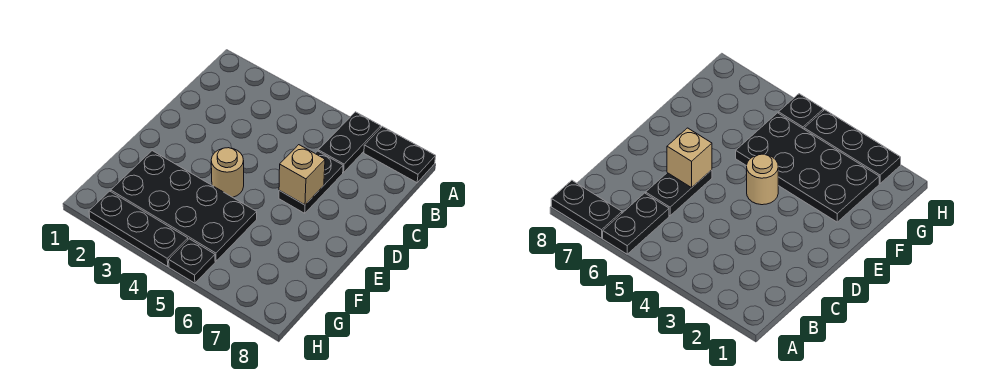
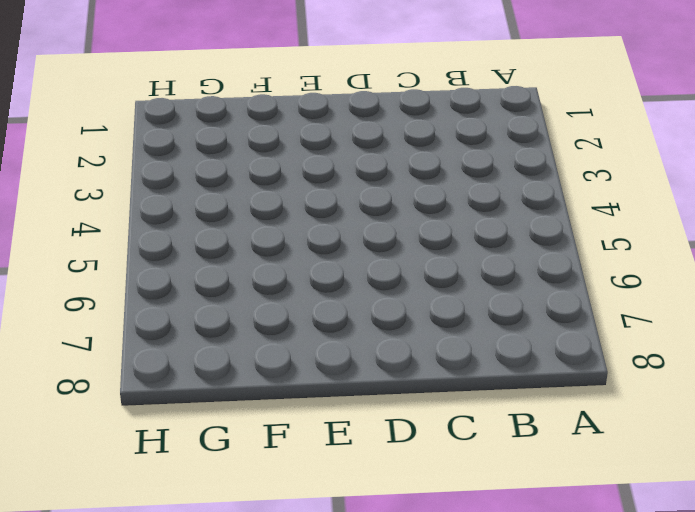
none -> black 1x2 plate [318,112,381,172]
none -> black 1x2 plate [364,126,436,183]

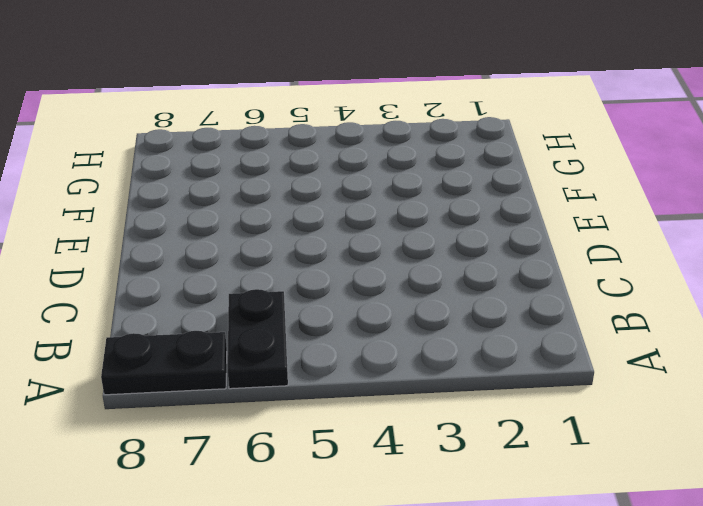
none -> black 1x2 plate [279,151,343,213]
none -> tan 1x1 round brick [211,148,244,197]

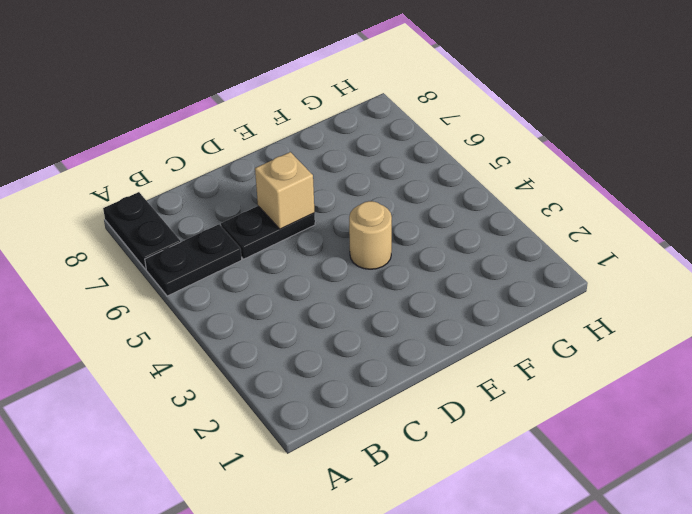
none -> black 2x4 plate [111,151,257,261]
none -> black 1x3 plate [89,191,188,266]

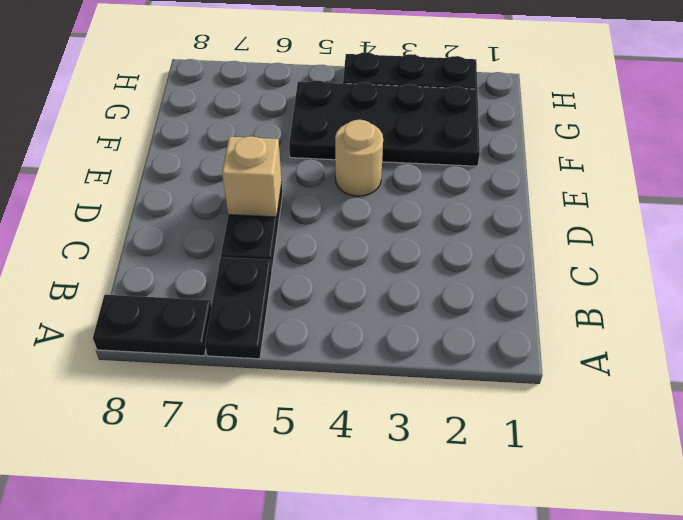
none -> black 1x1 plate [169,239,215,283]

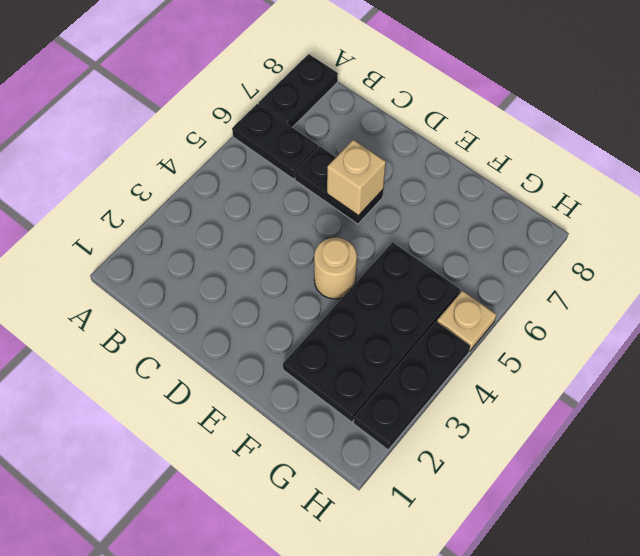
tan 1x1 plate [437,291,497,351] -> black 1x1 plate [169,239,215,283]

